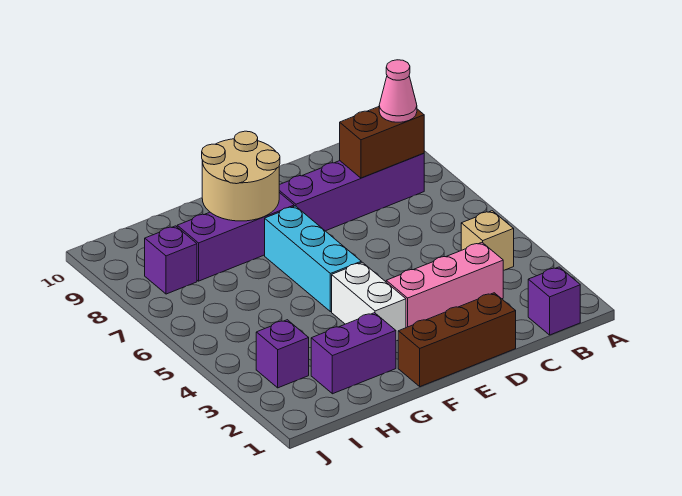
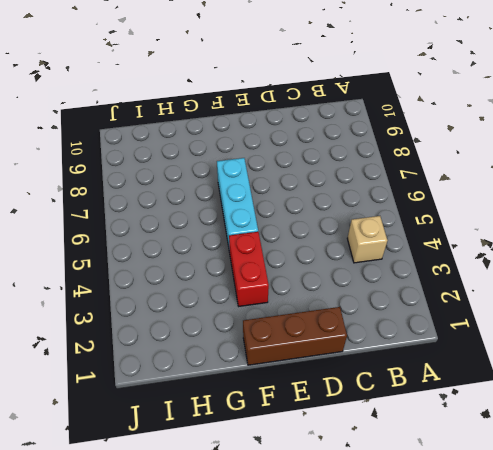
red 1x2 brick [229,232,269,306] -> white 1x2 brick [332,262,406,341]
none -> purple 1x1 brick [528,267,580,335]
none -> purple 1x4 brick [279,153,424,231]
none -> pink 1x3 brick [386,243,503,328]

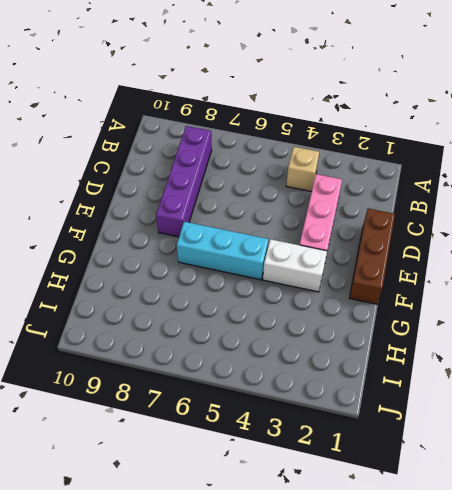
none -> purple 1x1 brick [528,267,580,335]
none -> purple 1x3 brick [177,193,294,281]
none -> purple 1x2 brick [311,313,396,394]

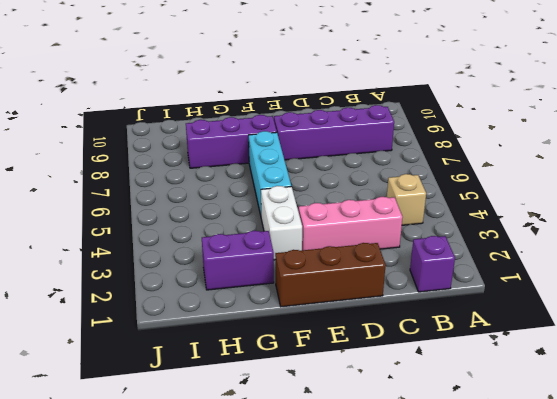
none -> purple 1x1 brick [256,320,309,388]
none -> purple 1x1 brick [145,226,197,294]
none -> brown 1x2 brick [340,107,424,178]

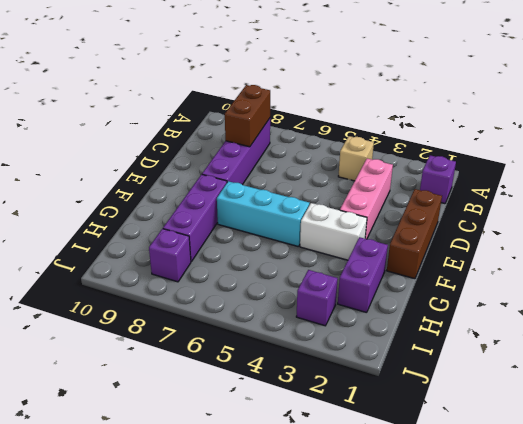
none -> tan 2x2 round brick [202,131,280,221]
none -> pink 1x1 cone [379,60,417,122]

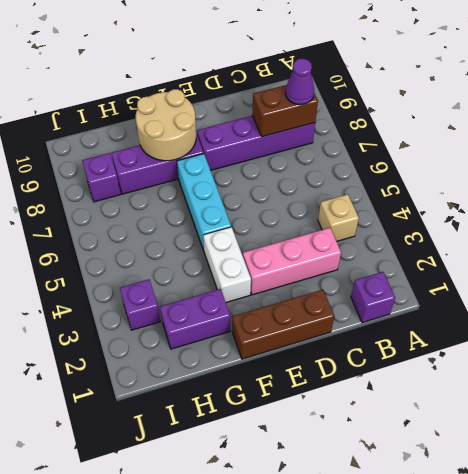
purple 1x1 cone [285,59,314,105] -> pink 1x1 cone [379,60,417,122]

